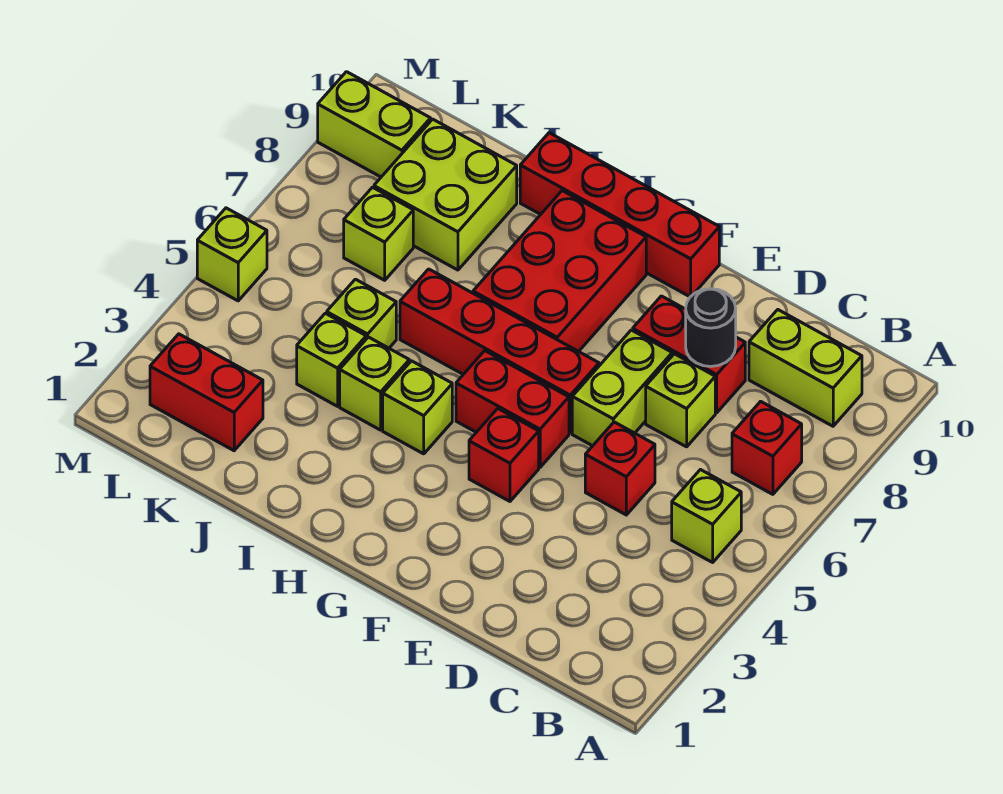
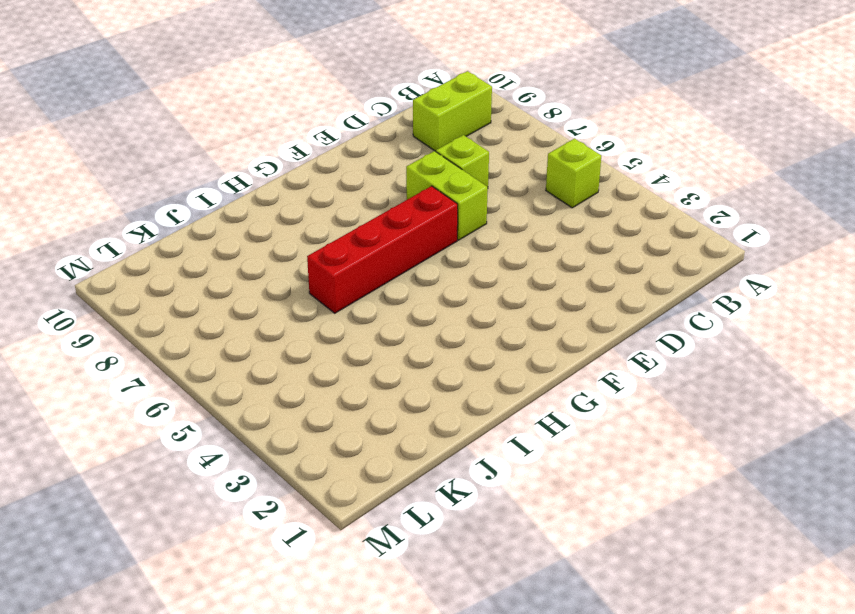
none -> red 1x1 brick [732,401,802,494]
none -> red 1x1 brick [585,422,655,515]
none -> red 1x2 brick [633,296,745,413]

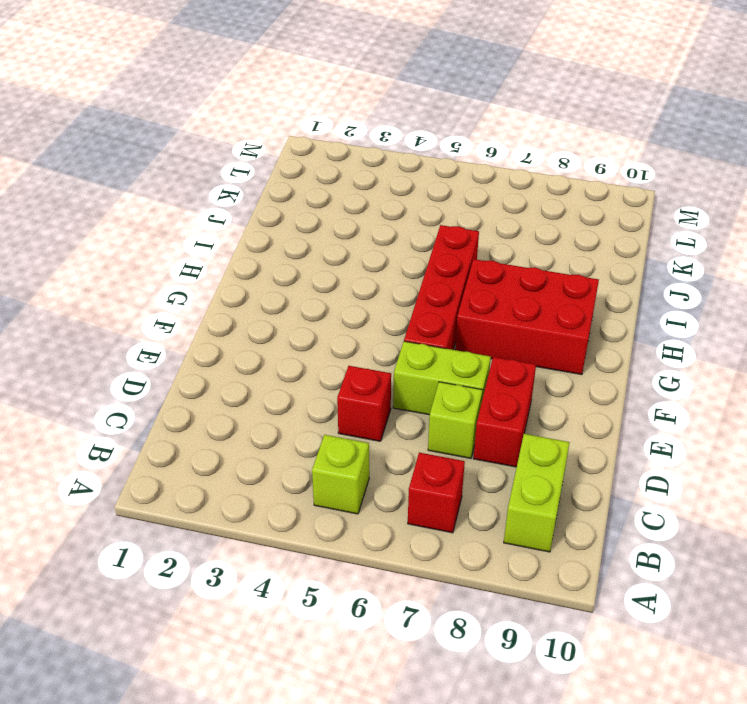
none -> red 1x1 brick [469,409,539,501]
none -> red 1x2 brick [456,351,569,467]
none -> red 1x4 brick [520,133,719,297]

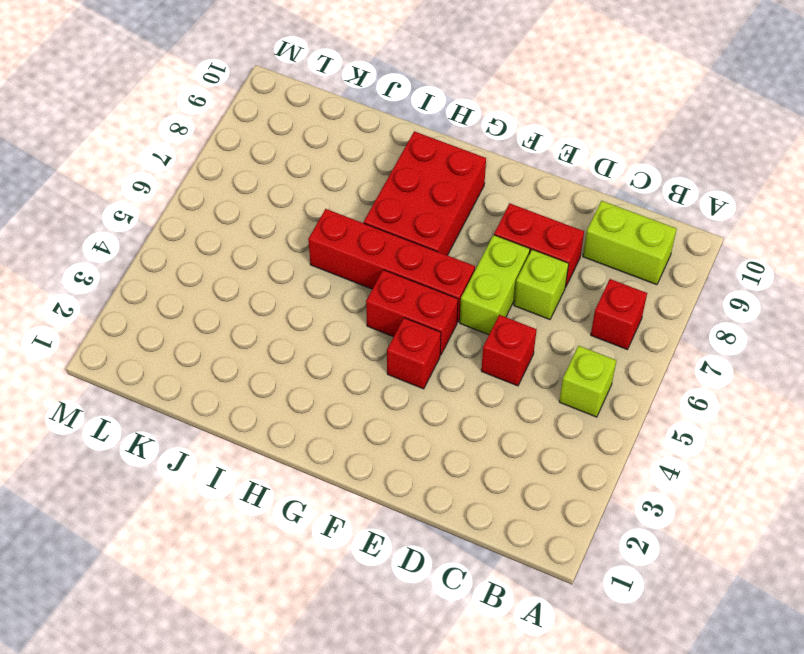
none -> red 1x4 brick [520,133,719,297]
none -> lime 1x1 brick [383,361,452,454]
none -> lime 1x1 brick [340,337,409,430]

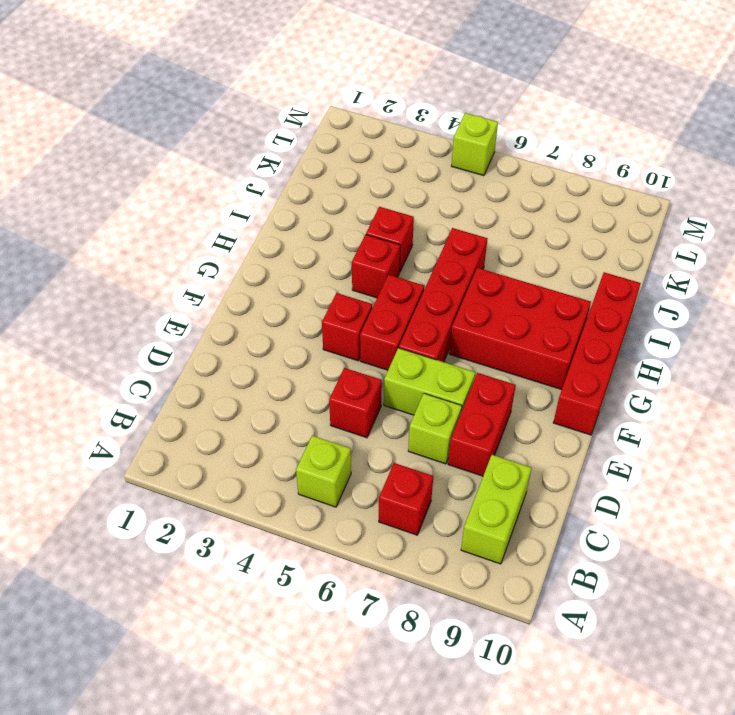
red 1x1 brick [352,235,400,298] -> lime 1x1 brick [383,361,452,454]
red 1x1 brick [366,207,414,271] -> lime 1x1 brick [340,337,409,430]
none -> lime 1x1 brick [297,313,366,406]
none -> lime 1x1 brick [327,279,396,348]
none -> lime 2x2 brick [374,119,517,270]

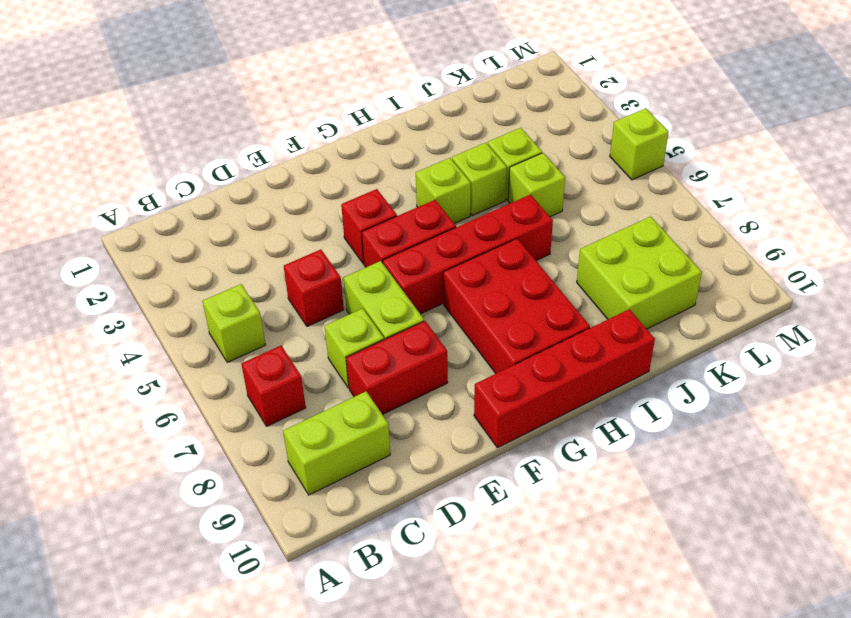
none -> red 1x2 brick [150,334,263,451]
none -> lime 1x1 brick [344,187,413,280]
none -> lime 1x2 brick [318,72,431,177]

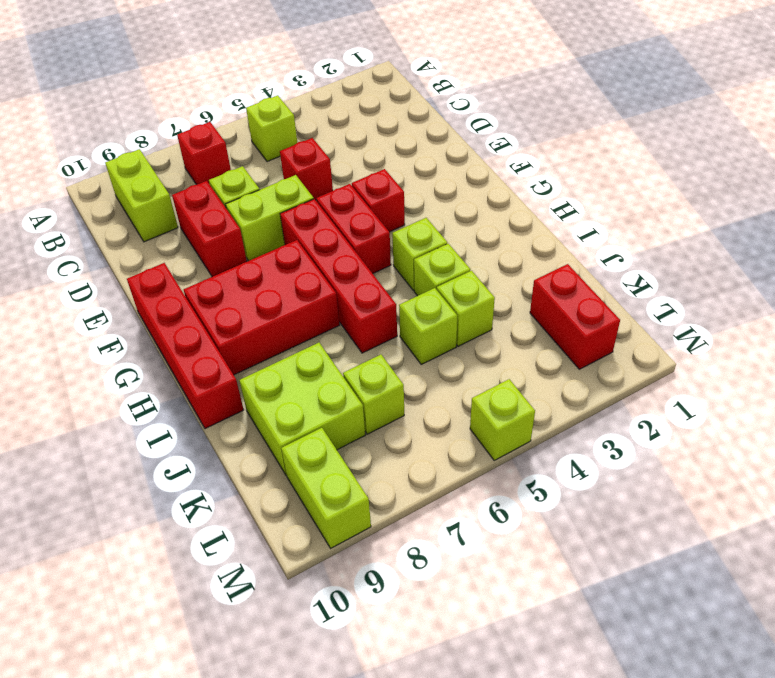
none -> black 1x1 round brick [686,289,736,366]

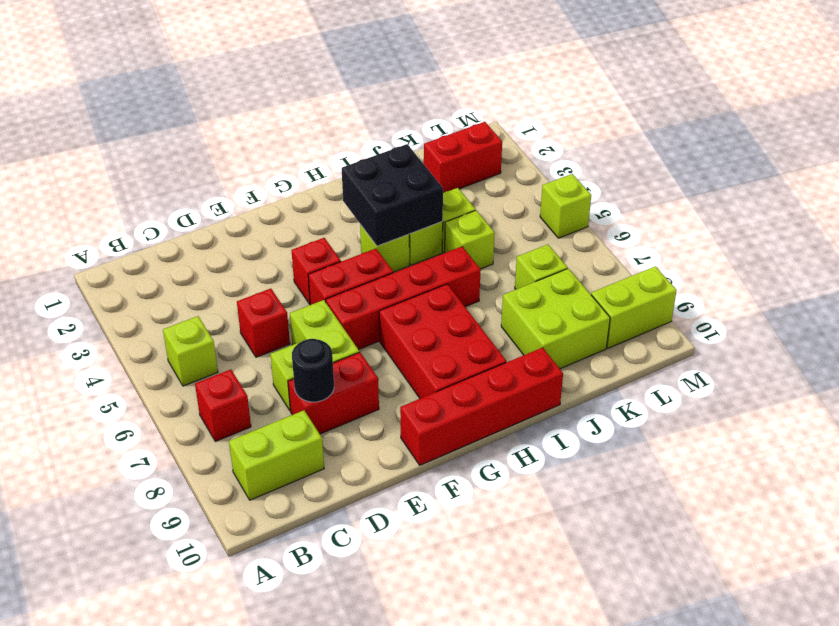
black 2x2 brick [342,144,443,246] -> none

